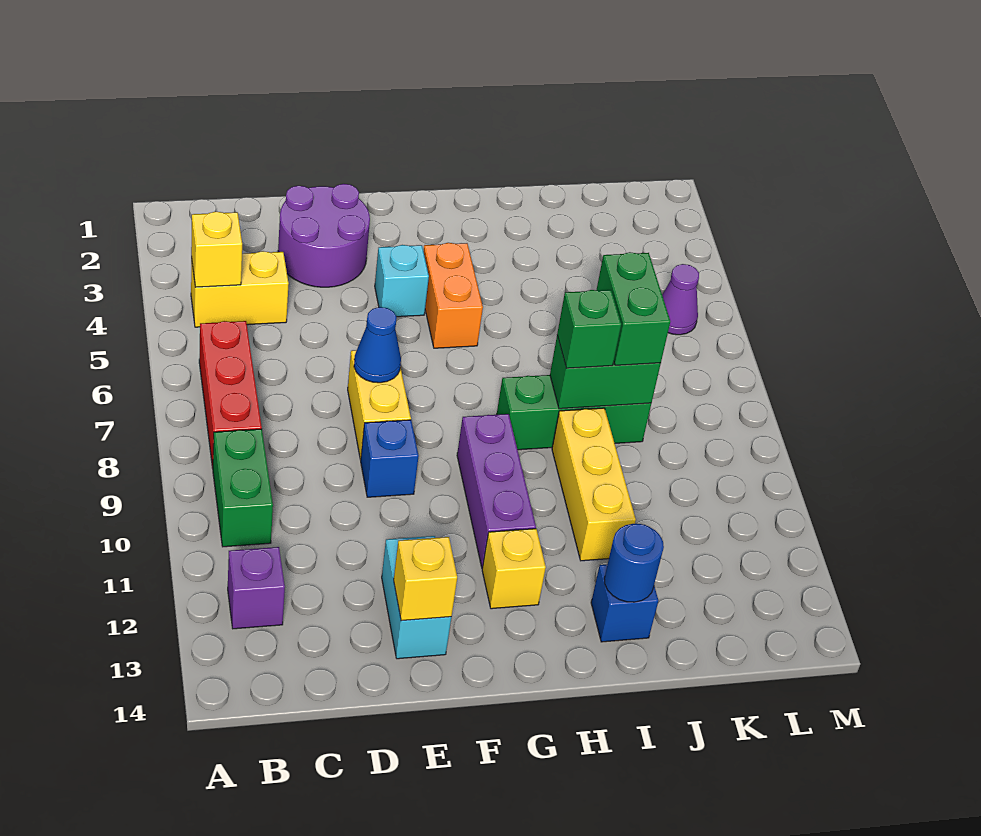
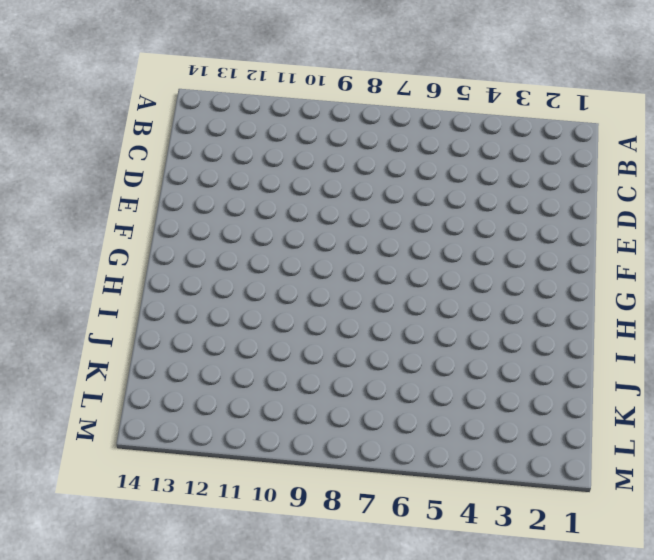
none -> yellow 1x2 brick [191,251,289,327]
none -> red 1x3 brick [199,321,262,468]
none -> green 1x2 brick [213,429,273,547]

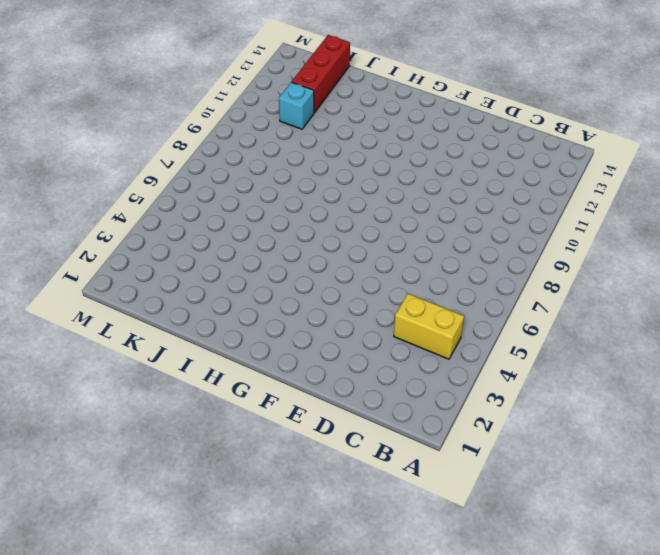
cyan 1x1 brick [279,82,314,129] -> cyan 1x1 brick moved to [375,245,429,317]
red 1x3 brick [292,35,350,113] -> red 1x3 brick moved to [199,321,262,468]
none -> green 1x2 brick [213,429,273,547]
none -> purple 1x1 brick [228,547,285,629]
none -> purple 2x2 round brick [278,184,370,287]

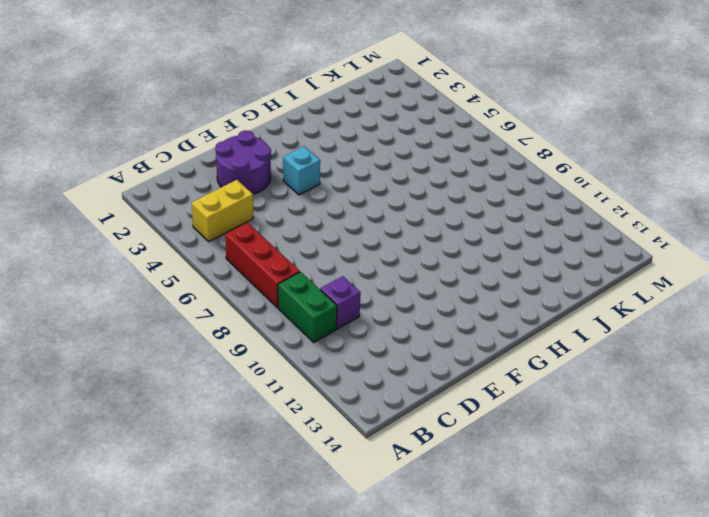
purple 1x1 brick [320,276,361,329] -> purple 1x1 brick moved to [228,547,285,629]
none -> yellow 1x2 brick [348,350,411,460]
none -> blue 1x1 brick [361,420,419,497]
none -> cyan 1x2 brick [382,536,451,659]

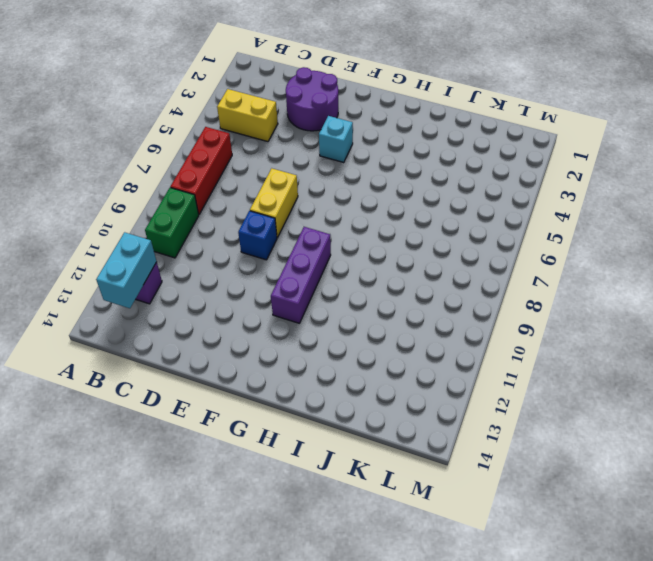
cyan 1x2 brick [96,232,157,308] -> cyan 1x2 brick moved to [382,536,451,659]
none -> orange 1x2 brick [423,243,483,348]
none -> yellow 1x1 brick [482,529,546,609]
none -> green 1x3 brick [497,375,651,450]

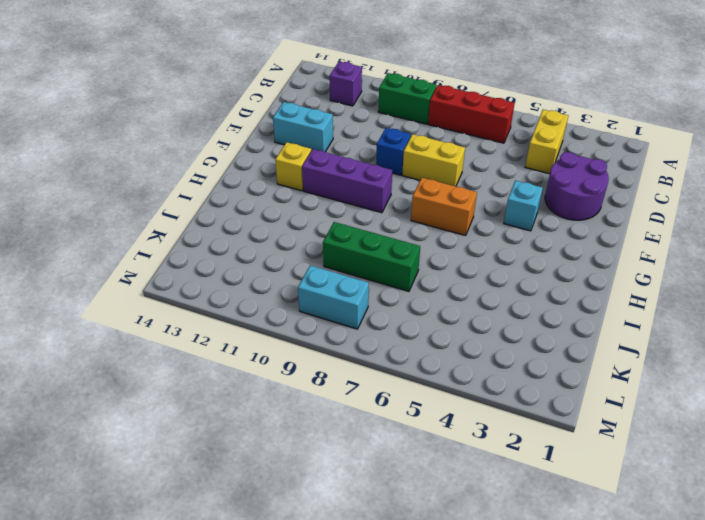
orange 1x2 brick [411,178,477,235] -> orange 1x2 brick moved to [423,243,483,348]
green 1x3 brick [323,222,420,291] -> green 1x3 brick turned to [497,375,651,450]
cyan 1x2 brick [298,265,369,329] -> none
none -> yellow 1x3 brick [552,408,636,561]
none -> blue 1x1 brick [591,565,658,642]
none -> purple 1x1 cone [662,264,699,335]

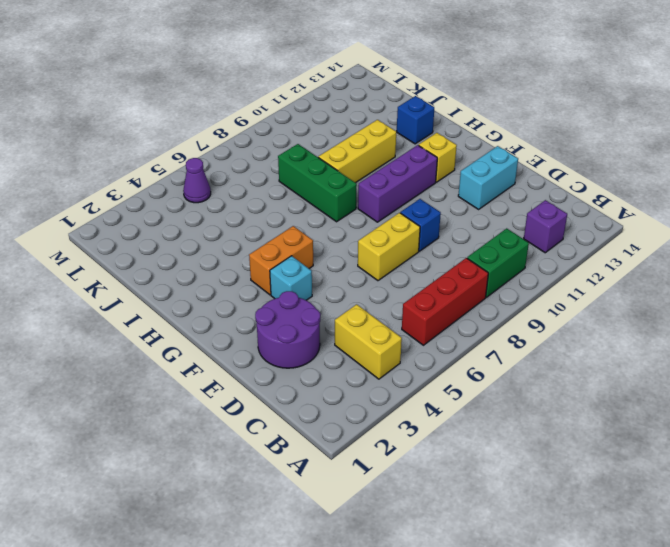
none -> yellow 1x1 brick [191,212,242,287]
none -> blue 1x1 cone [354,307,401,383]
none -> yellow 1x1 brick [394,537,457,621]

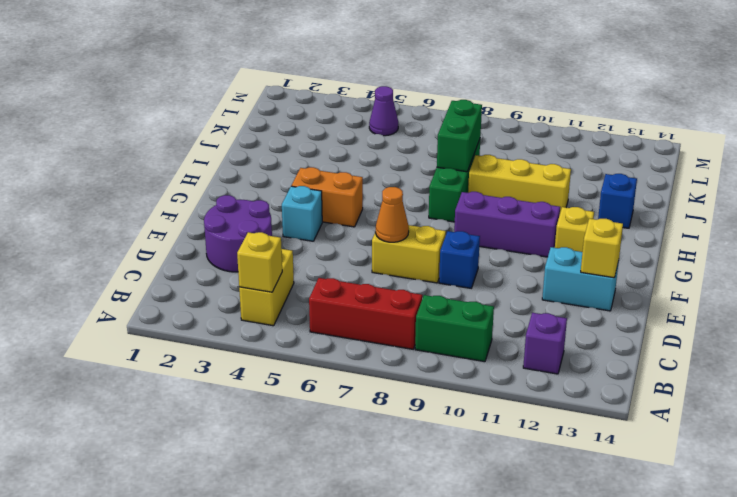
orange 1x1 cone [375,187,409,242] -> blue 1x1 cone [354,307,401,383]
none -> blue 1x1 round brick [604,524,664,602]
none -> green 1x1 brick [557,290,621,368]
none -> green 1x2 brick [596,252,670,365]

